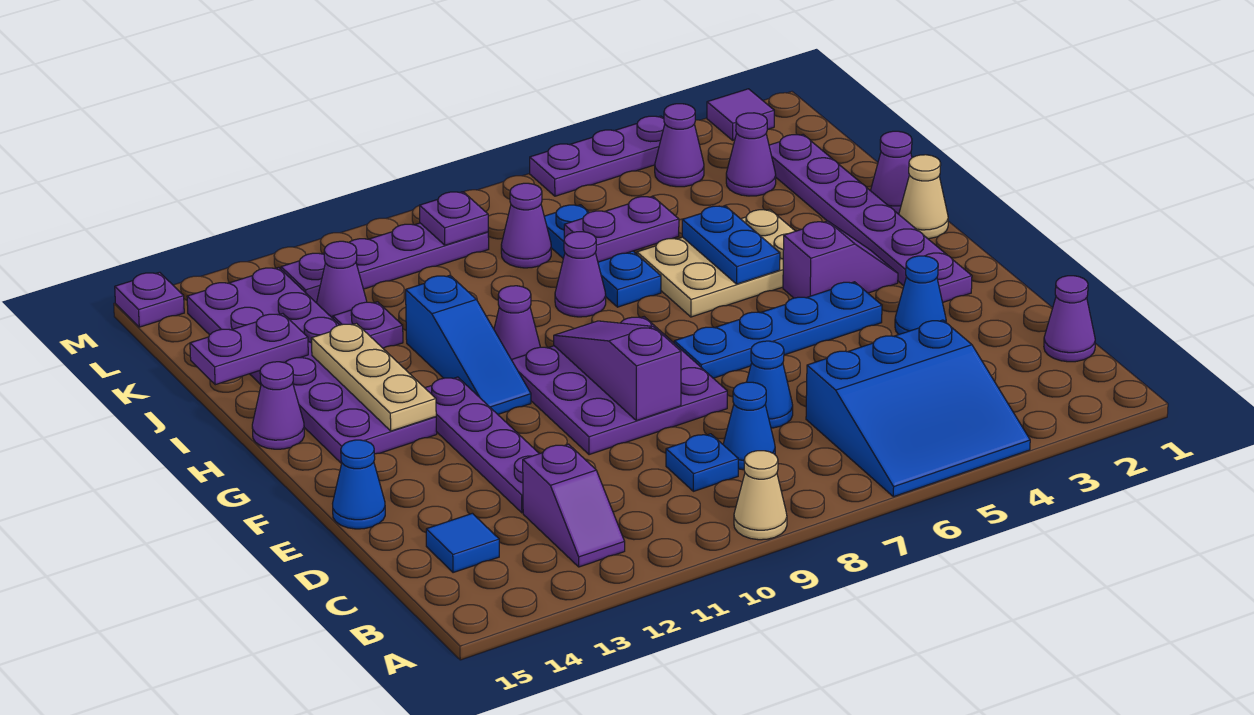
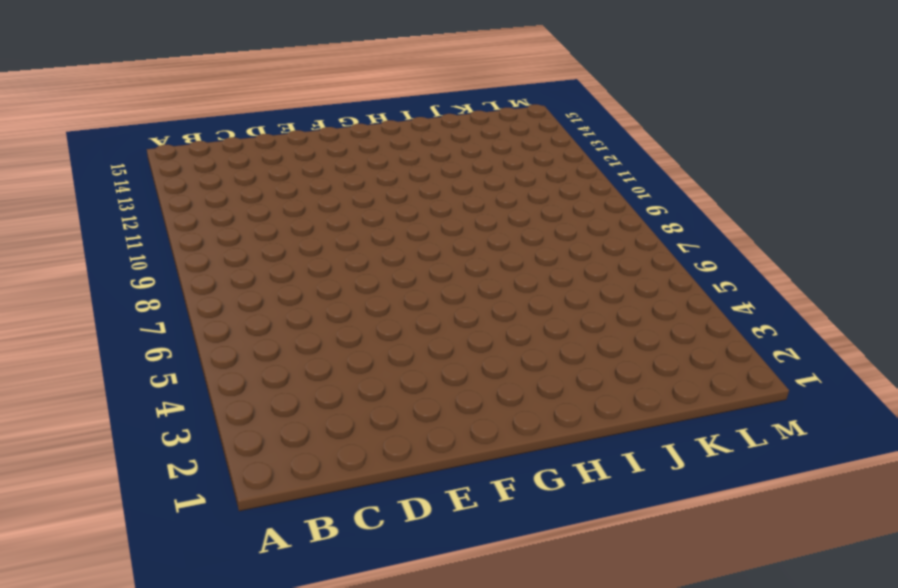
none -> blue 3x3 slope [806,320,1030,497]
none -> tan 1x1 cone [734,451,787,540]
none -> purple 1x2 slope [523,444,625,567]
none -> purple 1x1 cone [1044,276,1095,362]

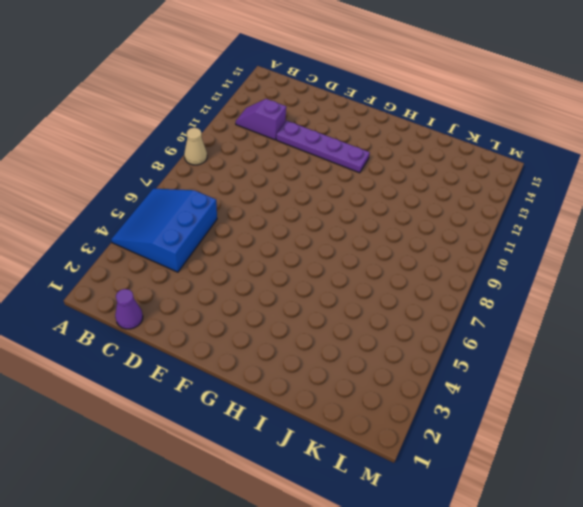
none -> blue 1x1 cone [723,382,775,470]
none -> blue 1x1 plate [666,434,738,491]
none -> blue 1x1 tile [426,513,499,573]
none -> blue 1x1 cone [747,341,793,428]

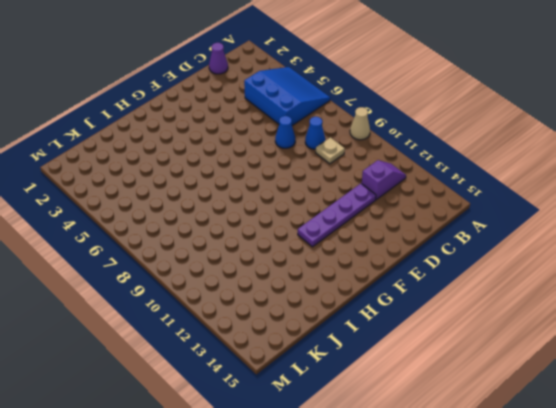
tan 1x1 plate [316,137,345,164] -> blue 1x1 plate [666,434,738,491]
none -> blue 1x1 tile [426,513,499,573]
none -> blue 1x1 cone [895,256,946,334]
none -> purple 3x3 plate [512,317,727,455]
none -> blue 1x1 cone [333,440,385,529]

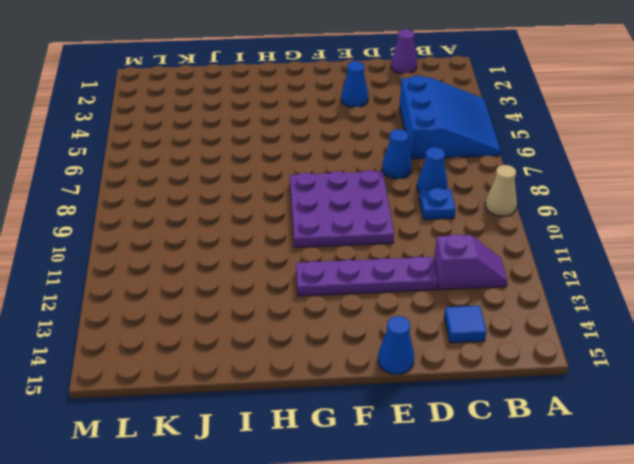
none -> purple 1x6 plate [769,135,972,303]
none -> blue 1x4 plate [674,282,882,378]
none -> purple 1x2 slope [783,221,898,298]
none -> blue 1x3 slope [406,275,531,414]

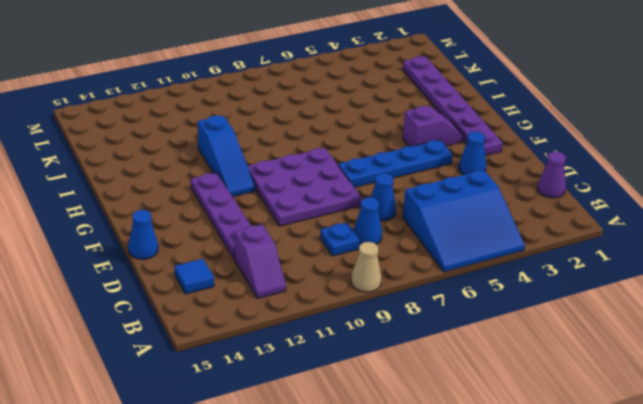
none -> purple 2x6 plate [187,267,437,464]
none -> tan 1x1 cone [899,155,948,239]
none -> tan 2x3 plate [637,209,795,317]
none -> purple 1x1 cone [494,286,540,360]

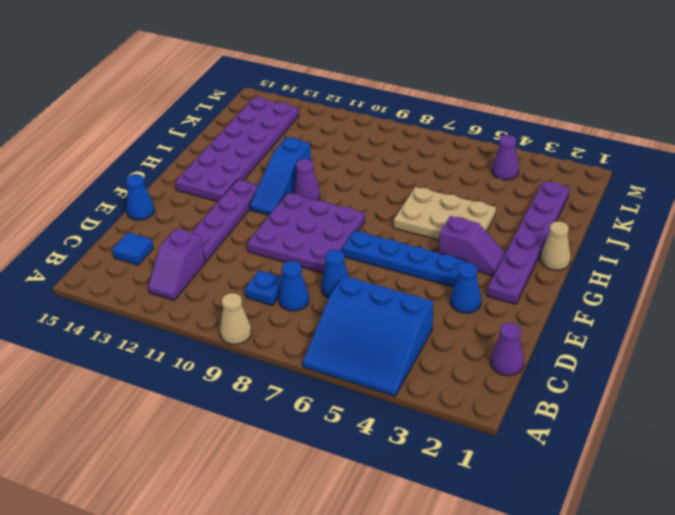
none -> purple 1x1 cone [252,362,304,449]
none -> purple 1x1 cone [871,131,912,214]
none -> blue 1x3 plate [544,205,661,307]
none -> purple 1x1 cone [555,232,606,317]

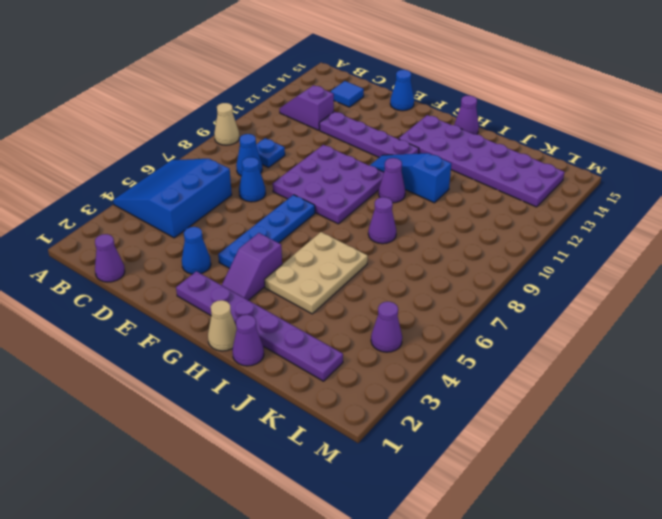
none -> blue 1x3 plate [544,205,661,307]
none -> purple 1x1 plate [333,302,403,348]
none -> purple 1x1 cone [726,113,776,196]
none -> purple 1x1 cone [501,183,551,268]

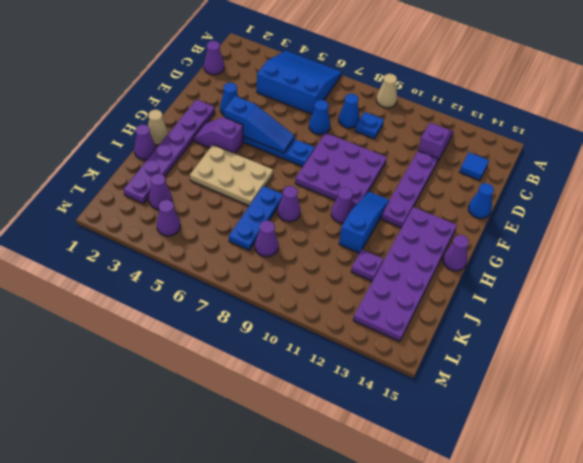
blue 1x3 slope [224,96,294,153] -> none
none -> purple 1x1 cone [317,241,367,318]
none -> purple 1x4 plate [281,223,489,303]
none -> purple 1x1 tile [707,89,774,140]
none -> purple 1x3 plate [530,116,665,196]

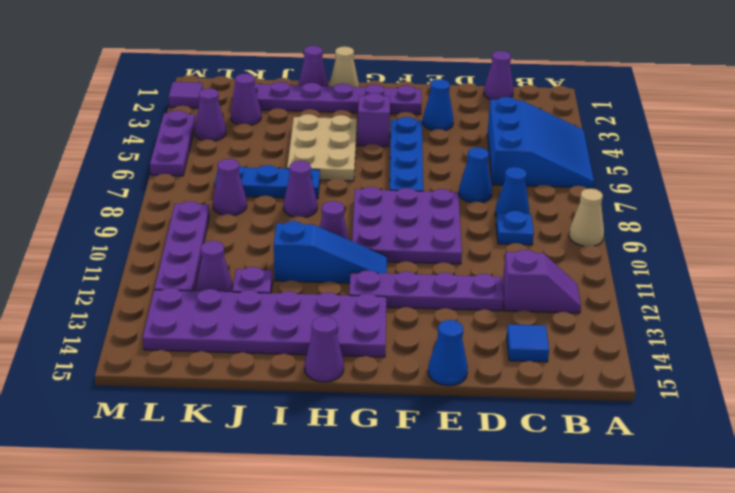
none -> purple 1x1 plate [115,272,184,327]
none -> purple 1x3 slope [554,321,681,421]
none -> tan 1x3 plate [311,324,436,431]
none -> blue 1x2 plate [682,206,780,284]

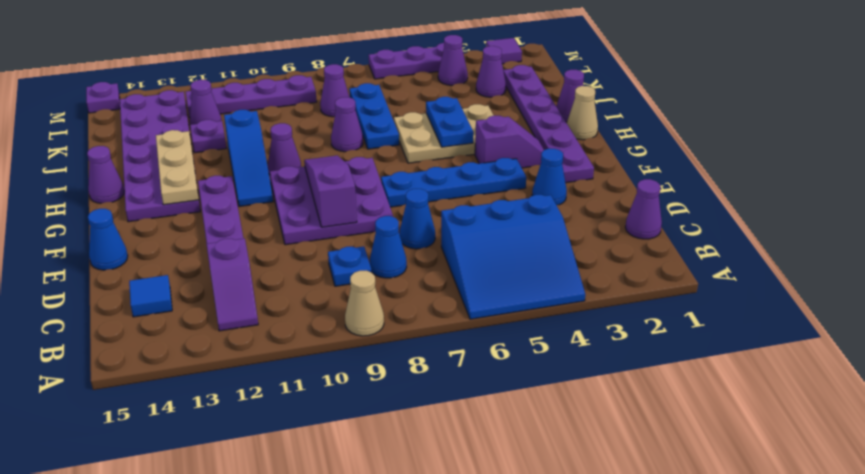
none -> purple 1x2 plate [564,196,679,262]
none -> purple 1x2 plate [190,314,308,385]
none -> purple 1x1 plate [419,192,488,245]

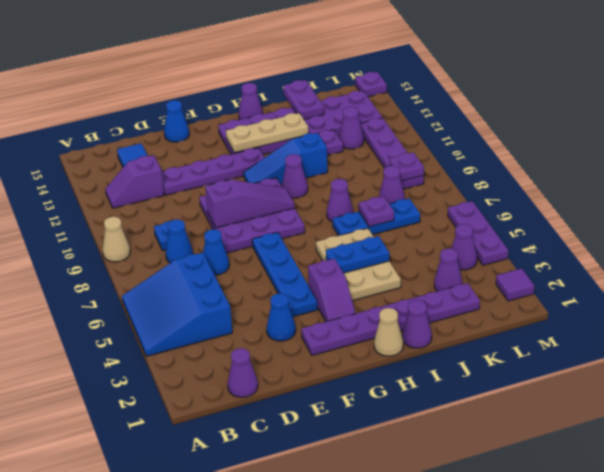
purple 1x1 plate [359,196,394,227] -> purple 1x2 plate [564,196,679,262]

